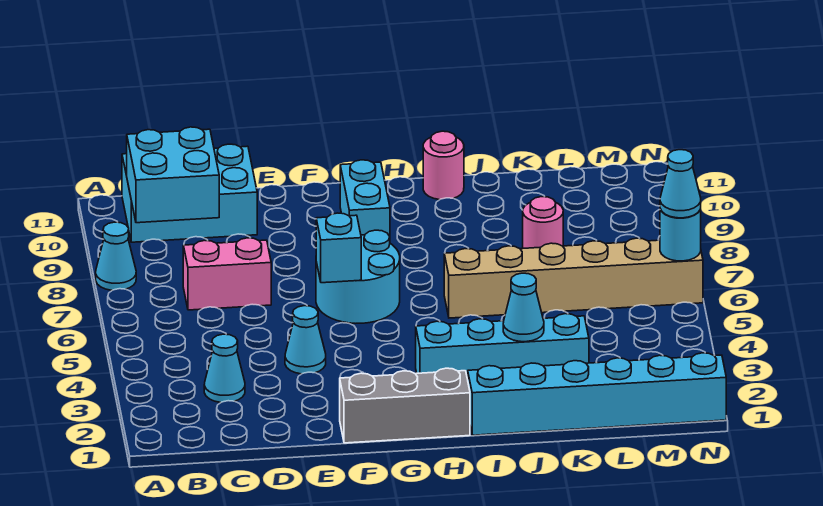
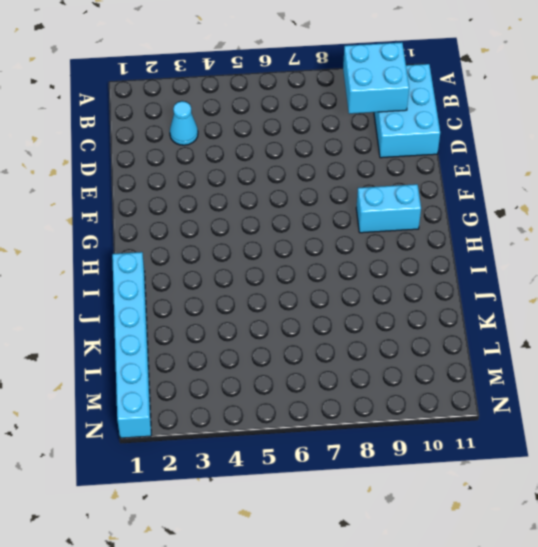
none -> cyan 1x1 cone [96,222,136,290]
none -> pink 1x2 brick [183,238,271,310]
none -> cyan 1x1 cone [285,306,326,374]

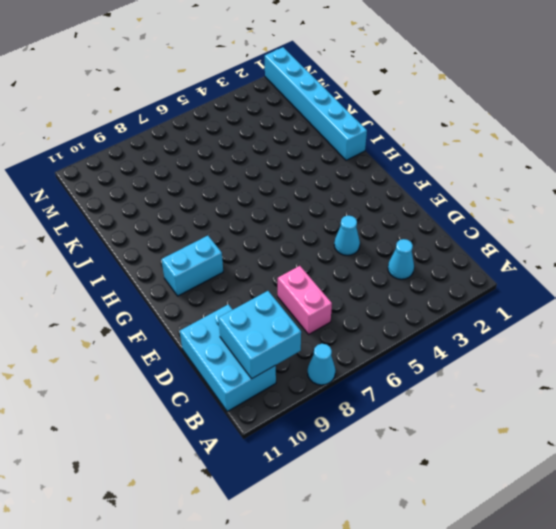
none -> grey 1x3 brick [340,368,470,443]
none -> cyan 2x2 round brick [316,230,400,323]
none -> cyan 1x4 brick [416,314,589,379]

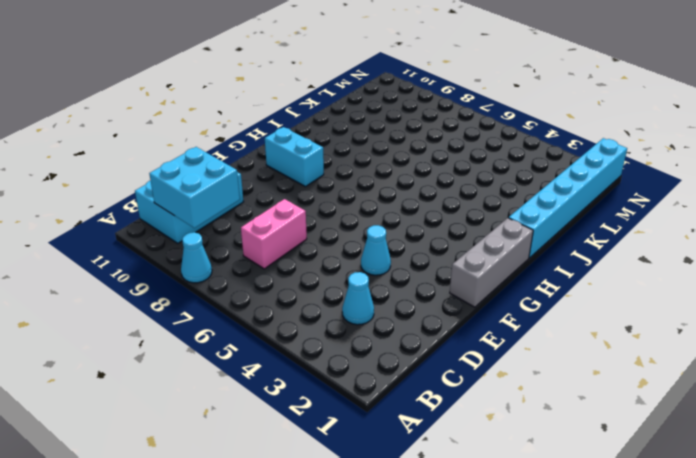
none -> cyan 2x2 round brick [316,230,400,323]
none -> cyan 1x4 brick [416,314,589,379]
none -> tan 1x6 brick [444,238,703,318]

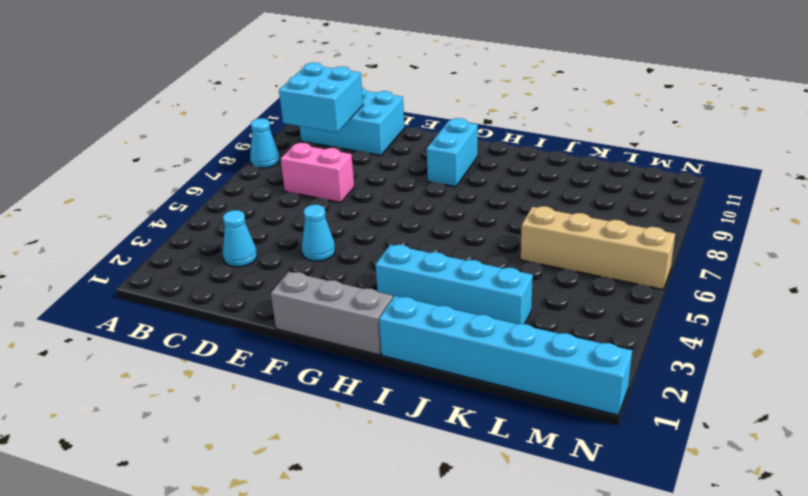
tan 1x4 brick [521,206,675,289] -> tan 1x6 brick [444,238,703,318]
none -> cyan 2x2 round brick [316,230,400,323]
none -> pink 1x1 round brick [423,131,464,200]
none -> pink 1x1 round brick [523,197,563,248]

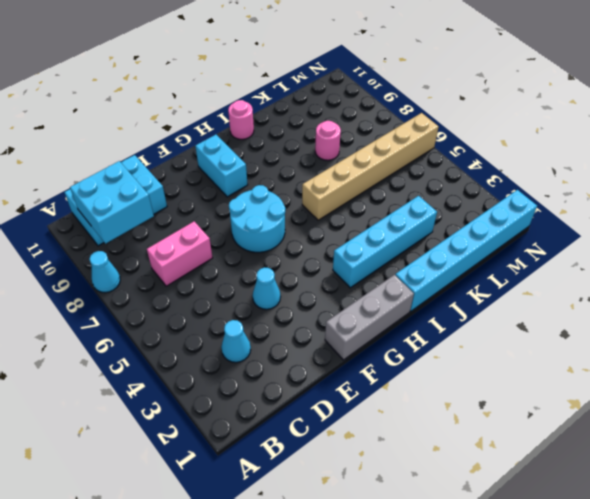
none -> cyan 1x1 brick [316,213,361,283]
none -> cyan 1x1 cone [503,273,544,342]
none -> cyan 1x1 round brick [660,209,701,261]

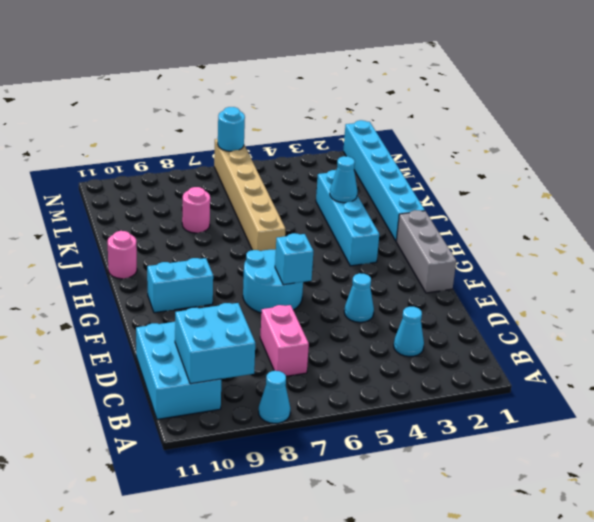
none -> cyan 1x1 cone [660,150,701,218]

